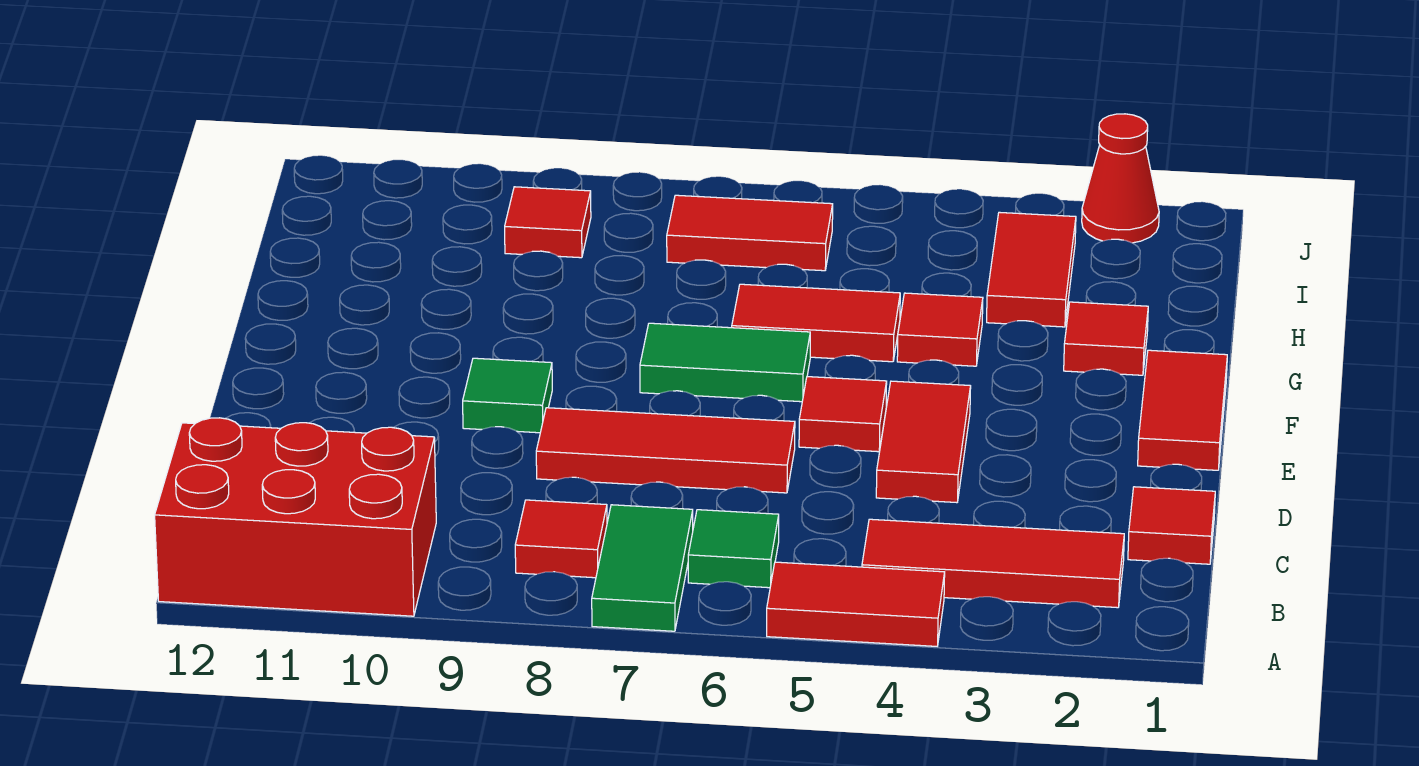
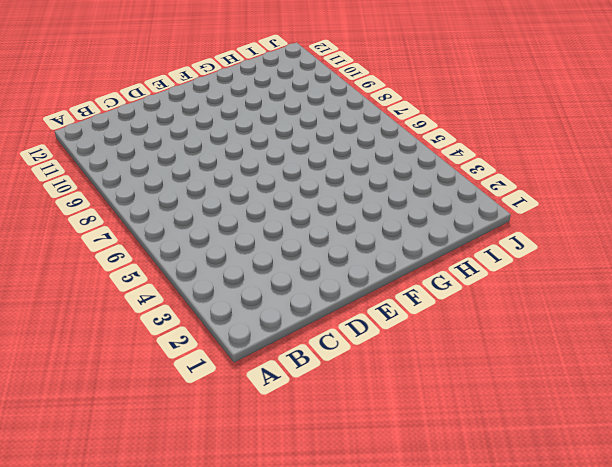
none -> red 1x2 tile [767,562,945,646]
none -> green 1x2 tile [592,505,693,631]
none -> red 2x3 brick [155,418,436,616]

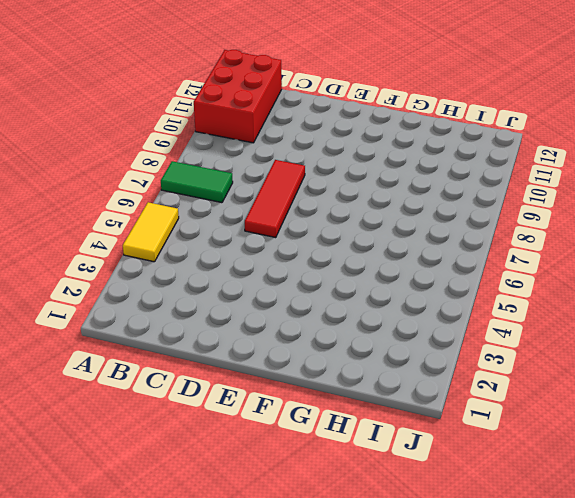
yellow 1x2 tile [123,202,179,262] -> red 1x2 tile [767,562,945,646]
none -> red 1x3 tile [862,519,1124,608]
none -> green 1x1 tile [688,510,779,588]
none -> red 1x1 tile [515,500,607,578]

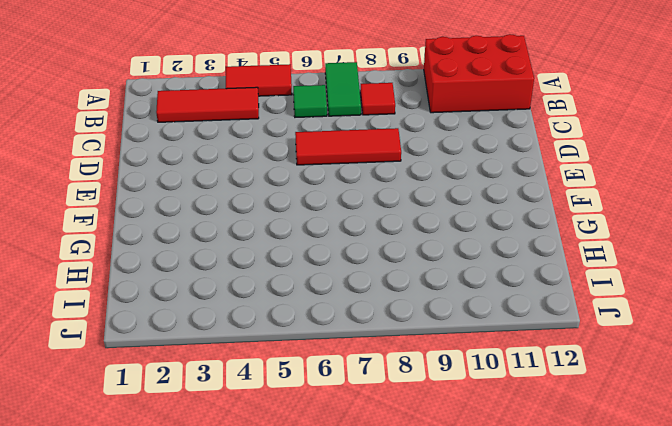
none -> red 1x1 tile [1128,487,1215,564]
none -> red 1x2 tile [876,381,971,503]
none -> red 1x2 tile [1138,350,1227,470]

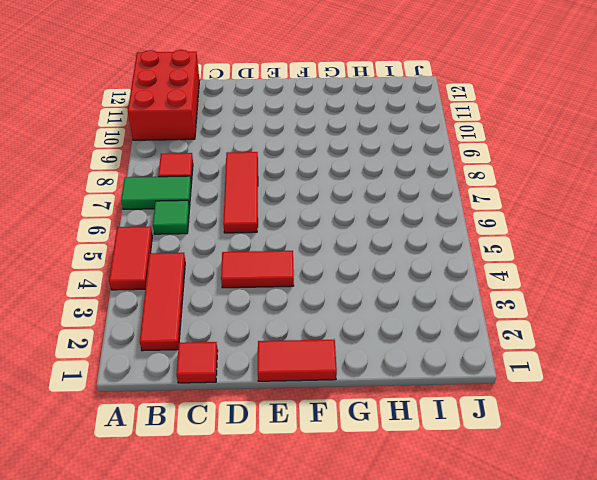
none -> red 1x1 tile [799,377,887,452]
none -> green 1x1 tile [463,358,552,433]
none -> green 1x2 tile [640,323,810,402]

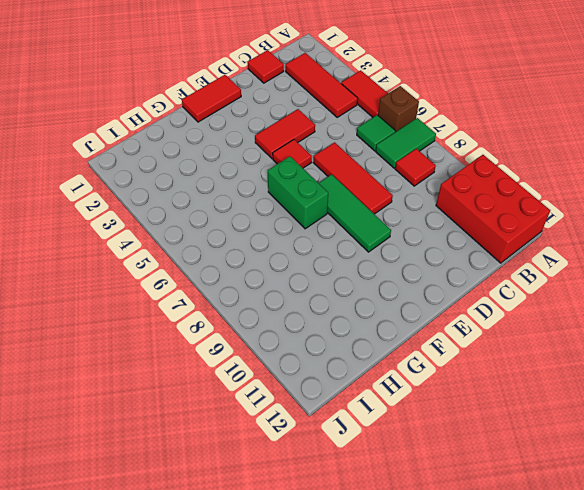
brown 1x1 brick [378,86,419,131] -> none
green 1x3 tile [319,175,391,252] -> green 1x1 tile [463,358,552,433]
green 1x2 brick [268,156,328,229] -> green 1x2 tile [640,323,810,402]
none -> red 1x1 tile [1064,302,1148,375]
none -> red 1x1 tile [897,293,983,366]
none -> red 1x2 tile [732,284,900,362]

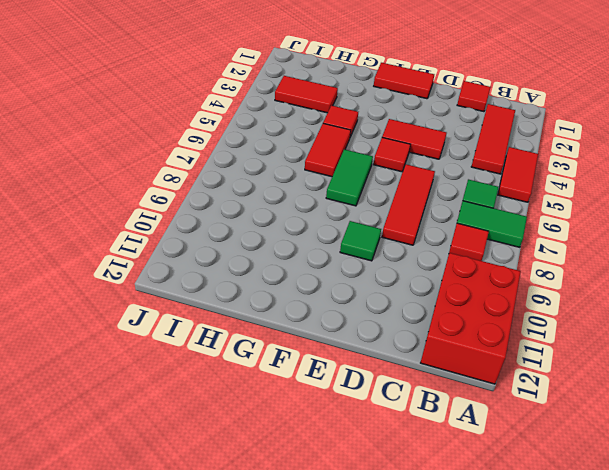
none -> red 1x1 tile [1064,302,1148,375]
none -> red 1x2 tile [667,195,833,271]
none -> red 1x1 tile [505,187,591,258]

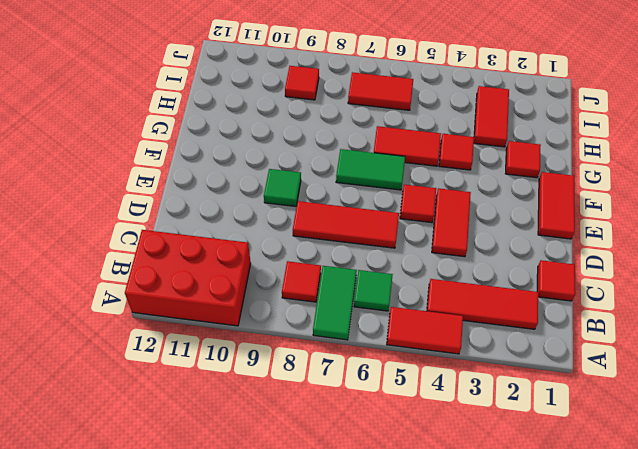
none -> red 1x1 cone [1082,114,1159,243]

